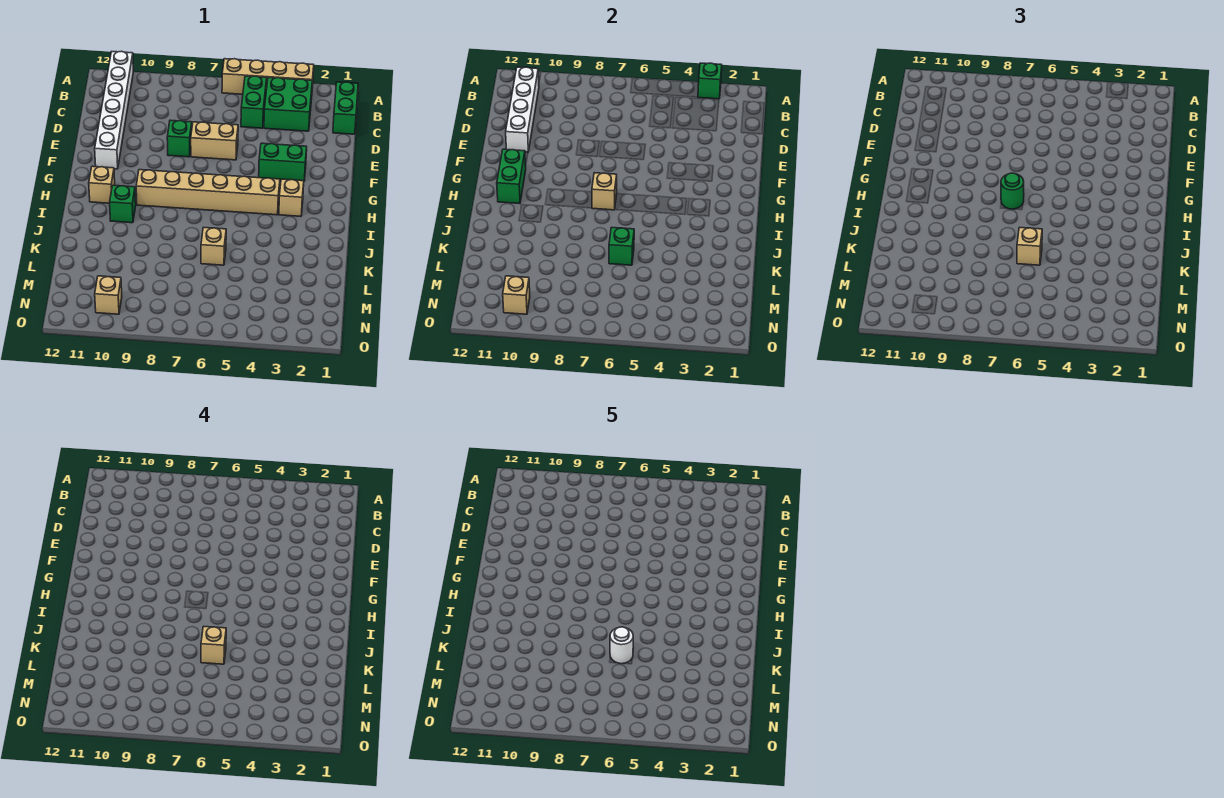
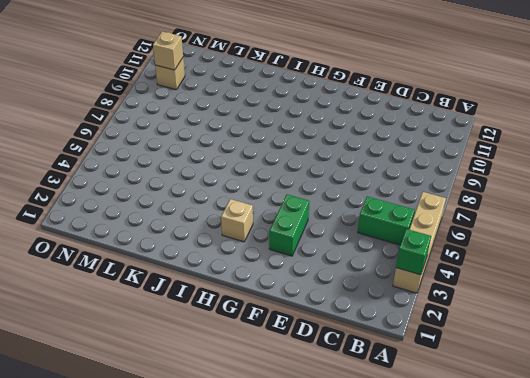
none -> white 1x6 brick [95,51,133,169]
none -> green 1x2 brick [333,82,358,134]
none -> green 2x2 brick [264,78,312,131]

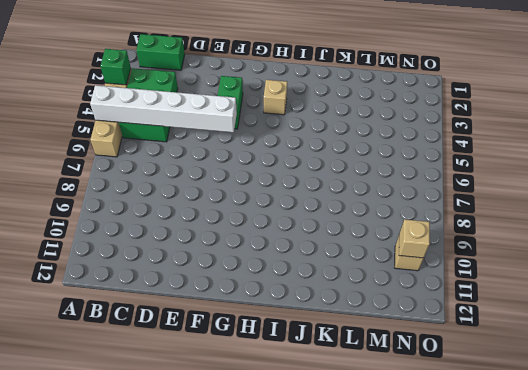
white 1x6 brick [90,85,237,132] -> white 1x6 brick moved to [95,51,133,169]
none -> tan 1x2 brick [191,122,238,160]
none -> green 1x1 brick [167,120,192,157]
none -> tan 1x6 brick [136,170,280,215]

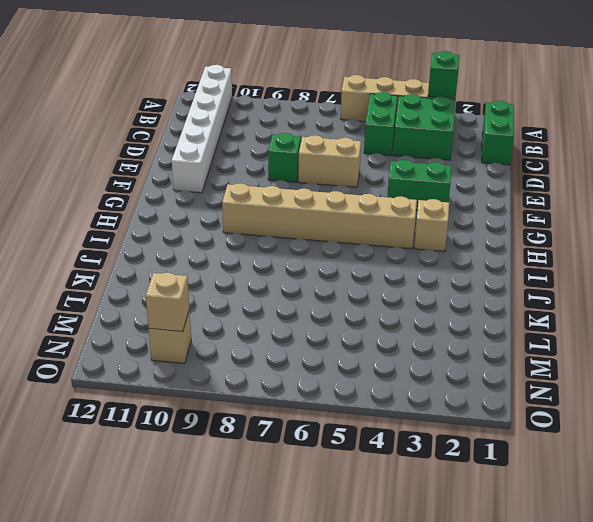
none -> tan 1x1 brick [89,166,115,203]
none -> green 1x1 brick [110,185,136,223]
none -> tan 1x1 brick [201,227,226,265]

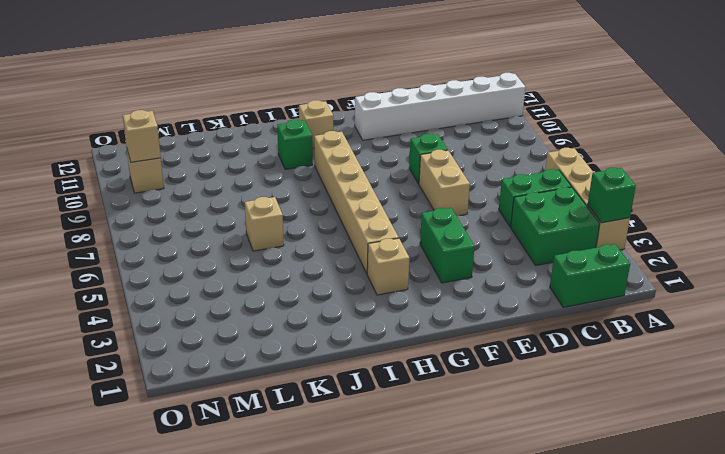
none -> white 1x4 brick [506,67,539,152]
none -> green 1x2 brick [497,149,526,204]
none -> tan 1x1 brick [592,173,617,210]

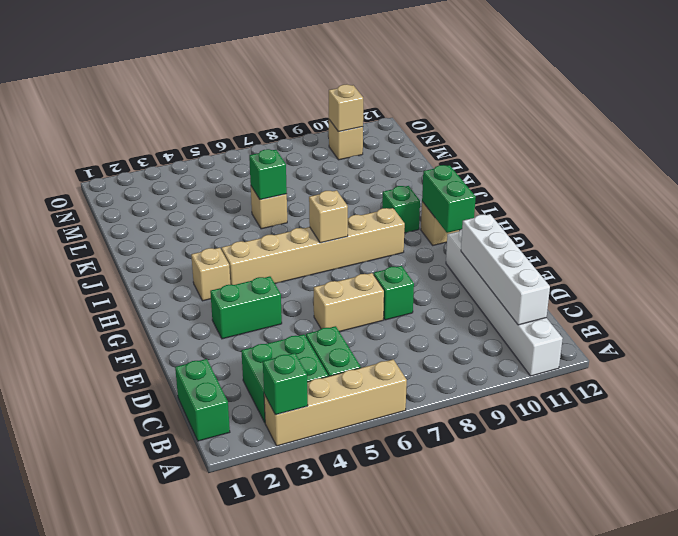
none -> green 1x1 round brick [1001,173,1024,209]
none -> tan 1x1 brick [1017,227,1042,265]
none -> tan 1x1 brick [201,626,226,664]

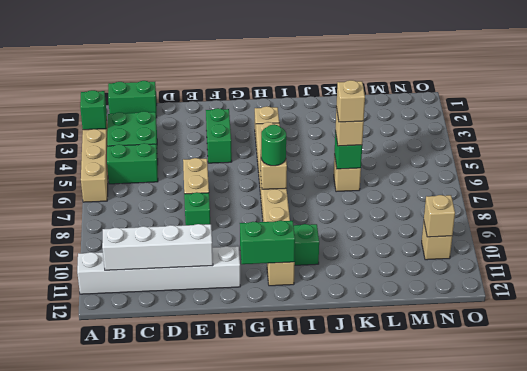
none -> white 1x1 round brick [610,627,633,664]

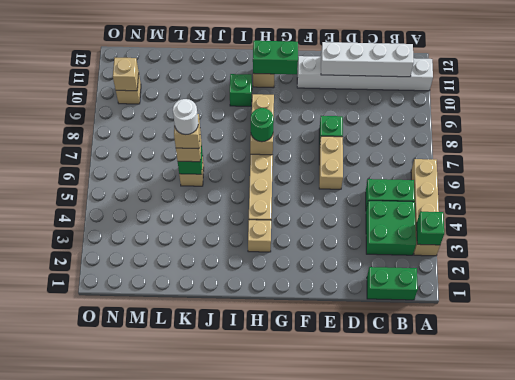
none -> green 1x2 brick [259,143,307,181]

